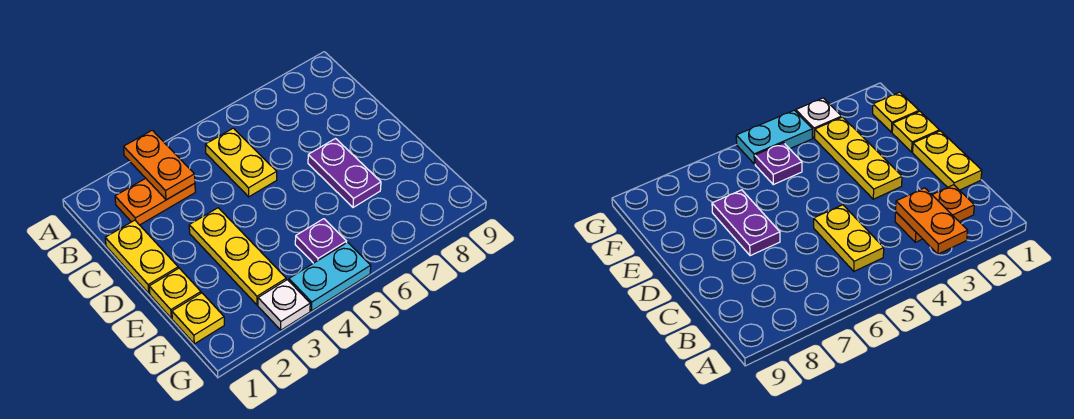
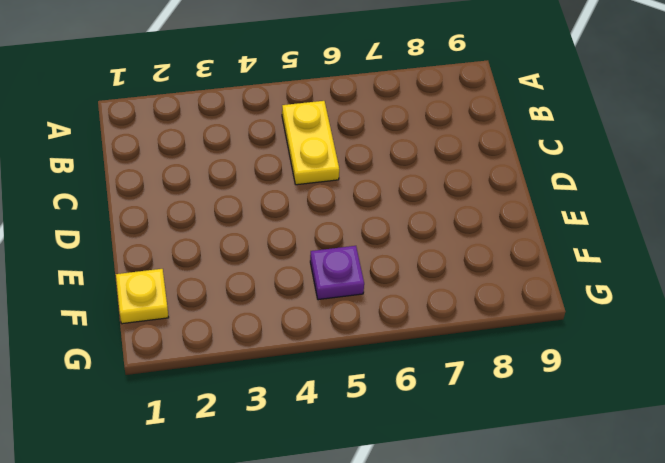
none -> orange 1x2 plate [115,178,195,225]
none -> yellow 1x2 plate [105,220,178,293]

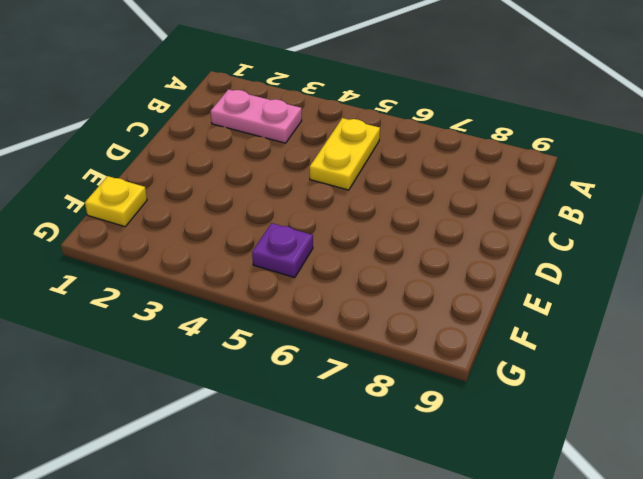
pink 1x2 plate [211,89,302,143] -> orange 1x2 plate [115,178,195,225]
none -> yellow 1x2 plate [105,220,178,293]
none -> yellow 1x3 plate [189,208,286,305]

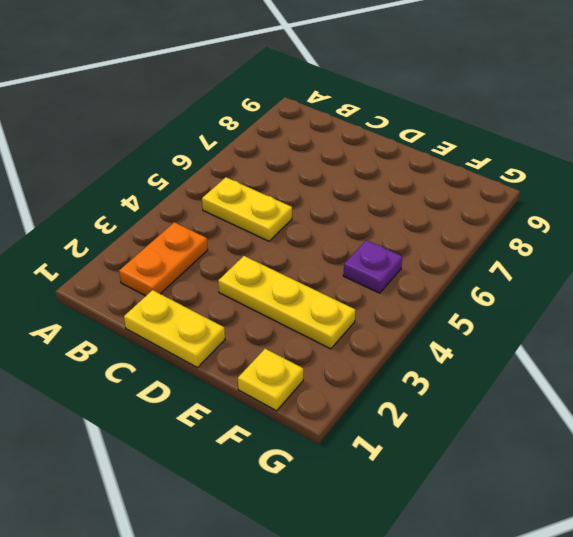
none -> purple 1x2 plate [308,139,381,207]
none -> yellow 1x1 plate [149,268,201,318]

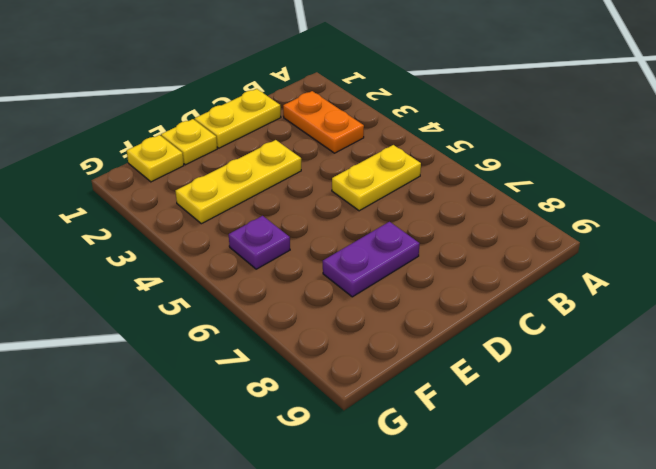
none -> white 1x1 plate [258,280,310,330]
none -> cyan 1x2 plate [289,242,371,311]

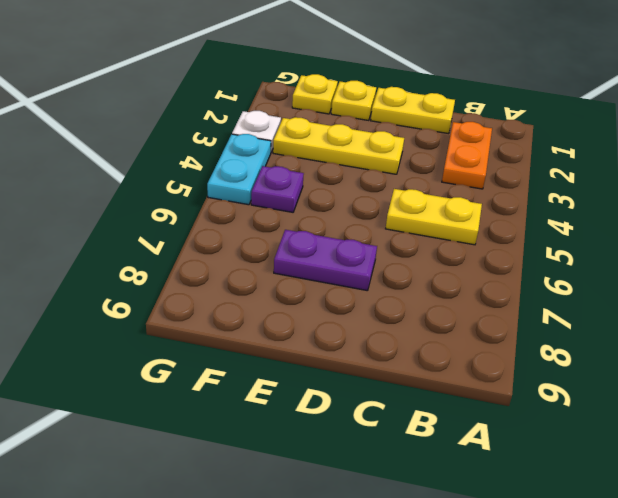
none -> orange 1x2 plate [124,130,195,200]

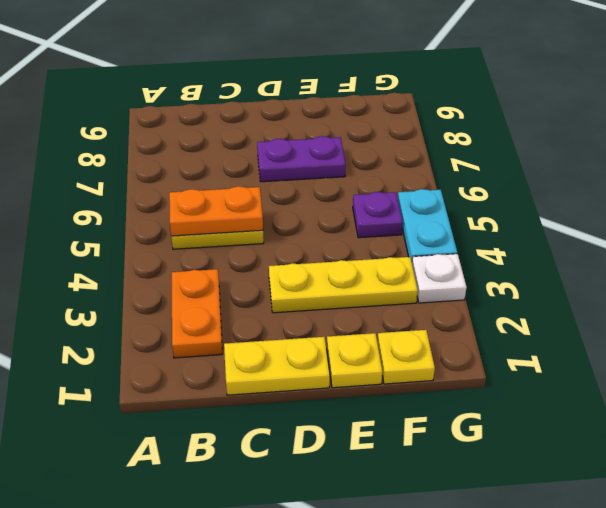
orange 1x2 plate [169,186,263,236] -> orange 1x2 plate moved to [124,130,195,200]

